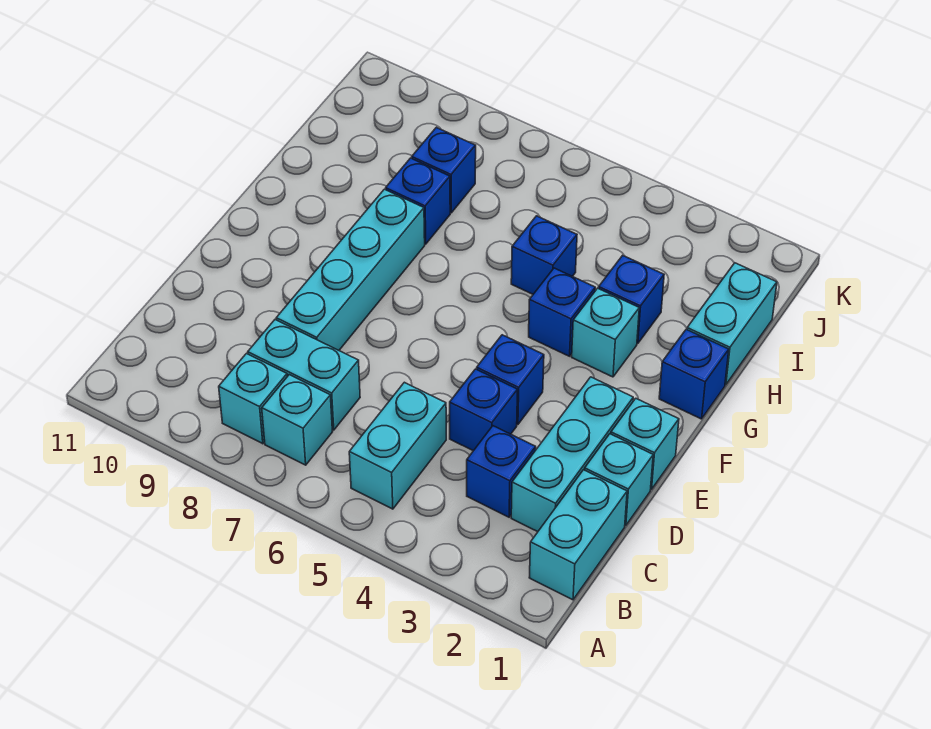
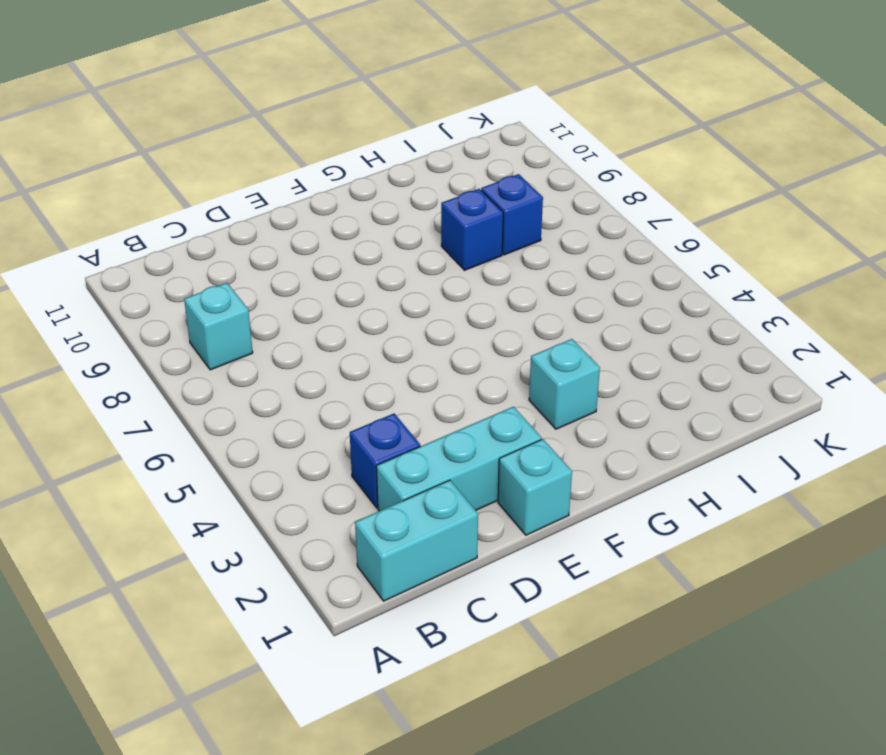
none -> cyan 1x2 brick [349,382,446,509]
none -> cyan 1x1 brick [262,375,332,465]
none -> cyan 1x2 brick [248,320,360,430]

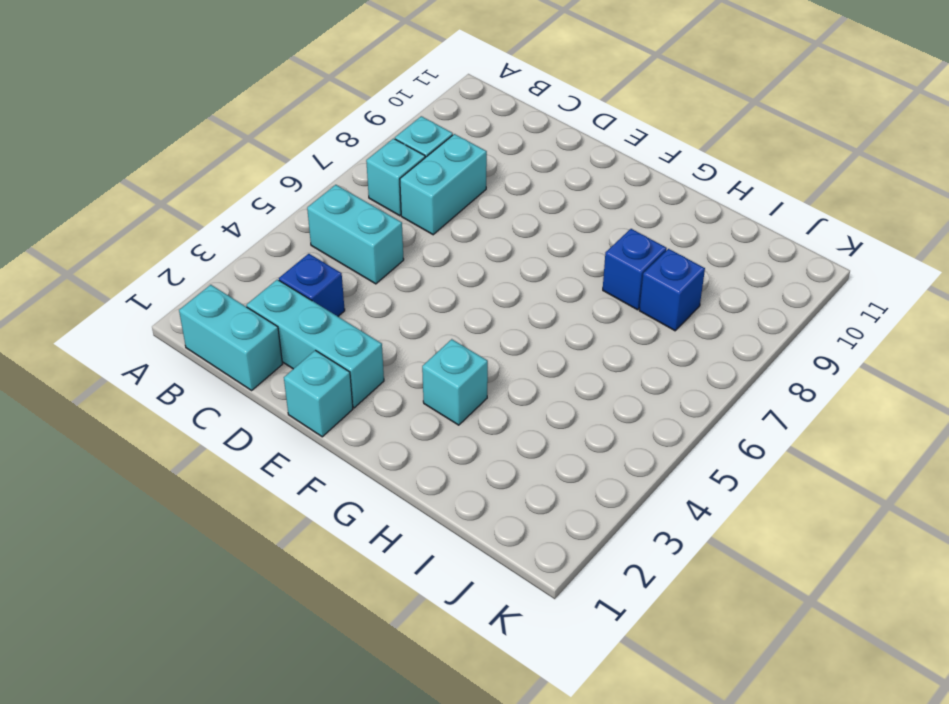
none -> cyan 1x1 brick [585,434,653,526]
none -> blue 1x1 brick [450,369,518,451]
none -> cyan 1x4 brick [276,189,425,350]

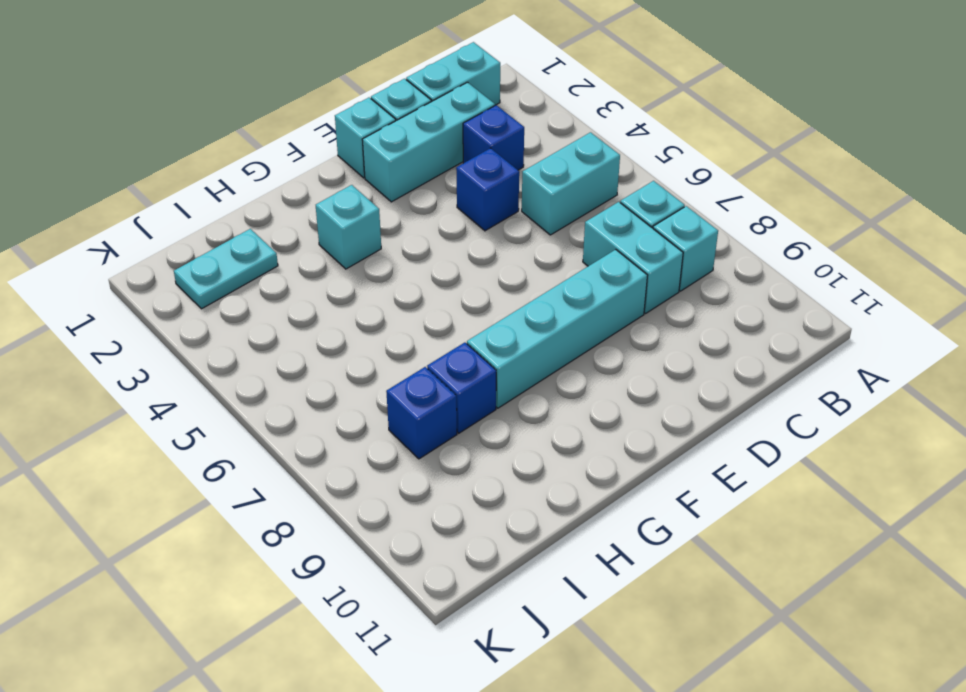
cyan 1x2 plate [174,229,278,309] -> none
none -> blue 1x1 brick [477,335,544,425]
none -> blue 1x1 brick [659,329,729,419]
none -> blue 1x1 brick [529,268,595,356]

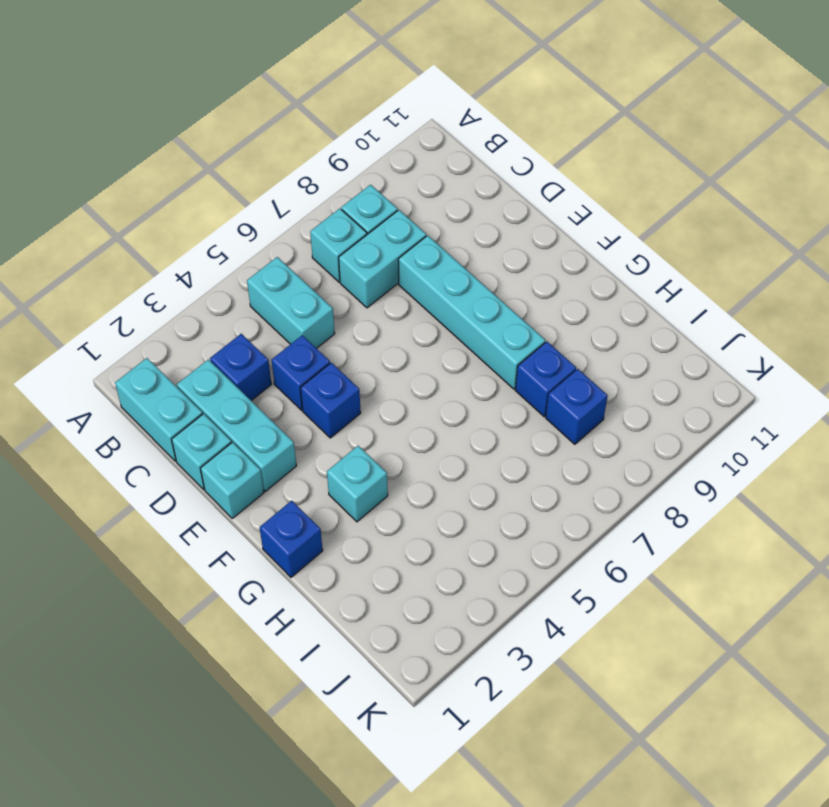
none -> blue 1x1 brick [529,268,595,356]
none -> cyan 1x2 brick [687,263,777,385]
none -> blue 1x1 brick [599,255,664,343]

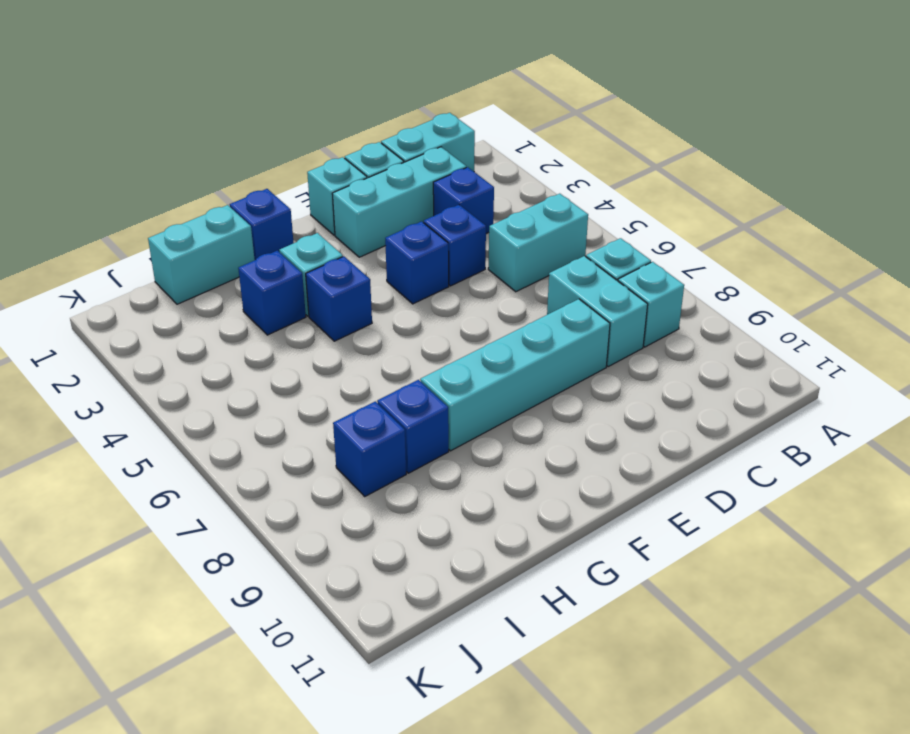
none -> blue 1x1 brick [511,216,577,294]

